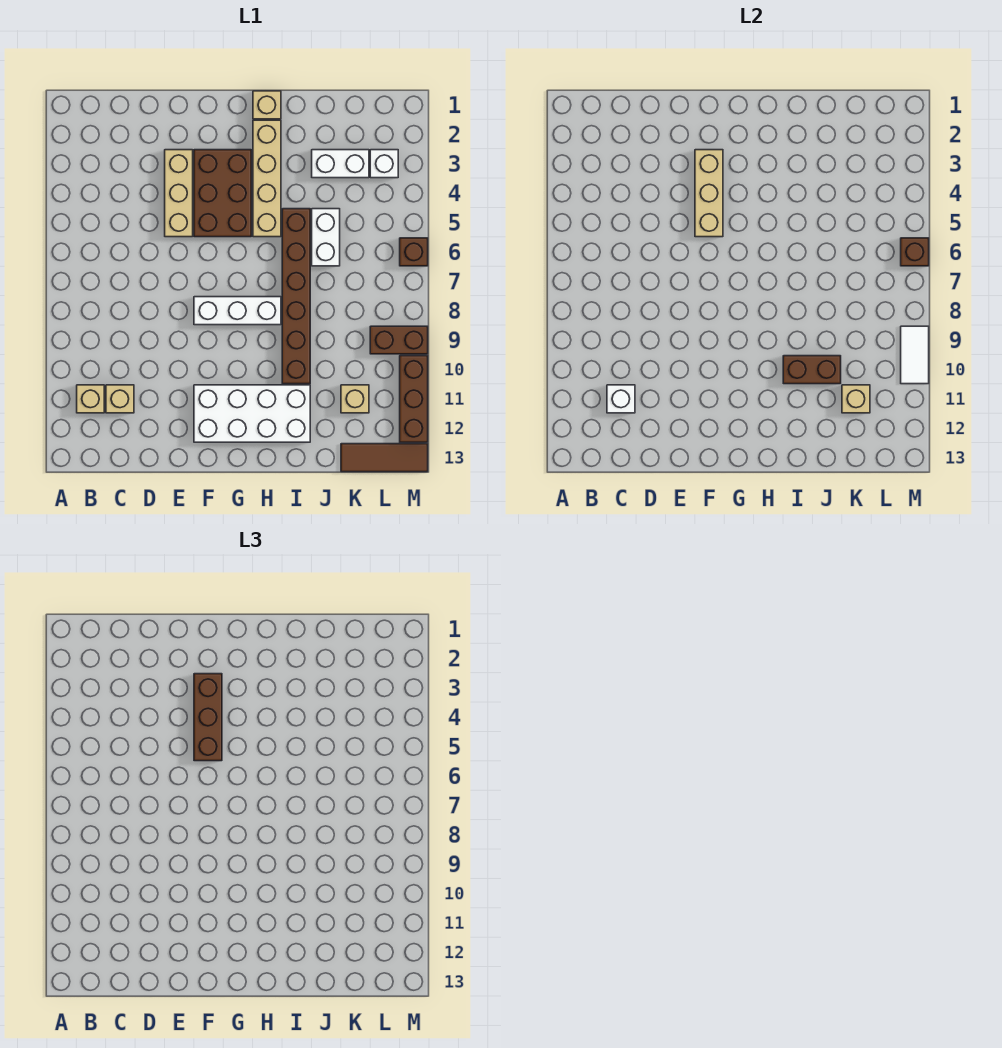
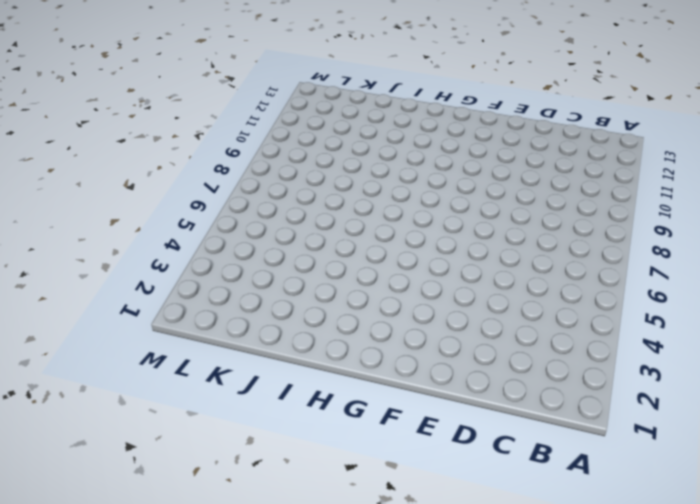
none -> tan 1x1 brick [77,385,104,413]
none -> tan 1x1 brick [106,385,134,413]
none -> tan 1x3 brick [165,150,193,237]

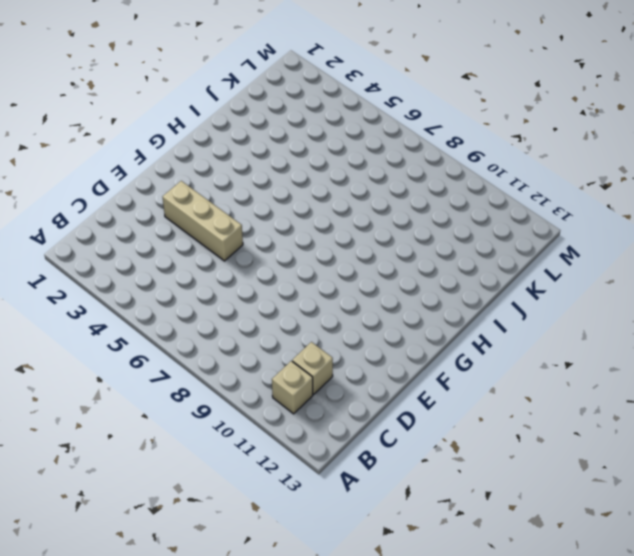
none -> brown 2x3 brick [194,150,251,237]
none -> white 1x3 brick [194,297,281,325]
none -> white 2x4 brick [194,385,310,442]

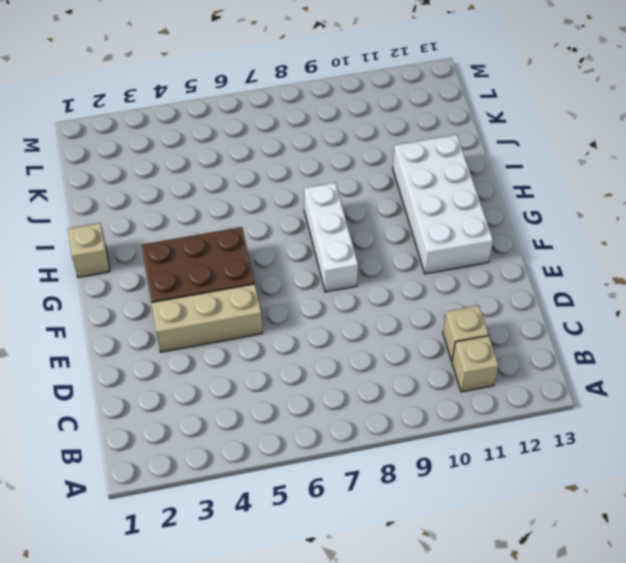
none -> tan 1x4 brick [253,120,281,237]
none -> brown 1x6 brick [282,209,310,384]
none -> white 1x2 brick [312,150,369,178]

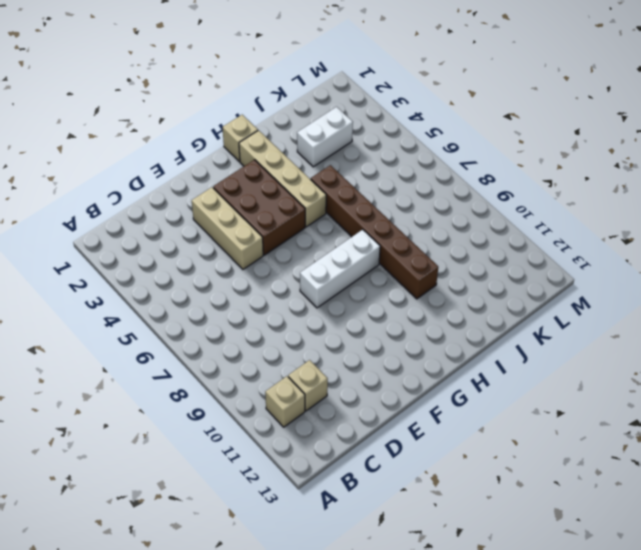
none -> white 2x4 brick [194,385,310,442]
none -> white 1x2 brick [312,209,340,266]
none -> tan 1x1 brick [341,385,369,413]

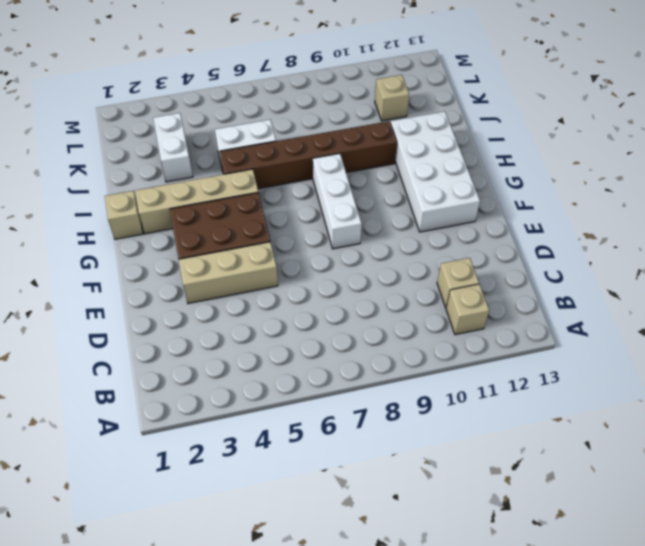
none -> brown 1x3 tile [341,444,428,472]
none -> white 1x1 brick [370,150,398,178]
none -> brown 1x2 brick [370,326,428,354]

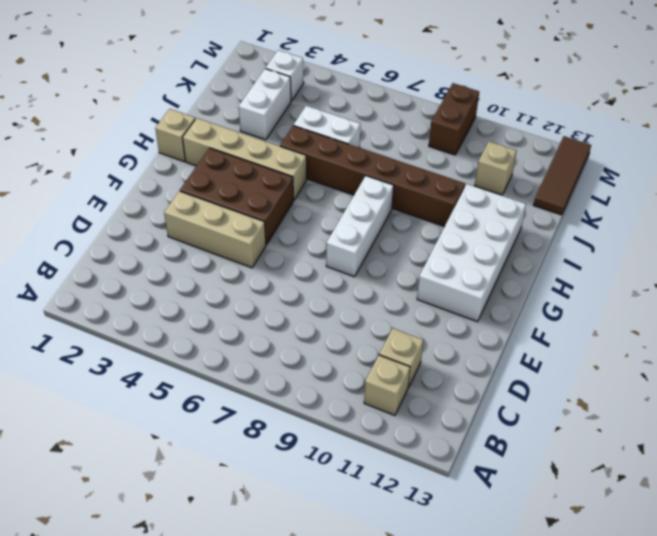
none -> brown 1x1 brick [400,238,428,266]
none -> brown 1x3 brick [400,356,428,442]
none -> white 1x1 brick [607,385,635,413]

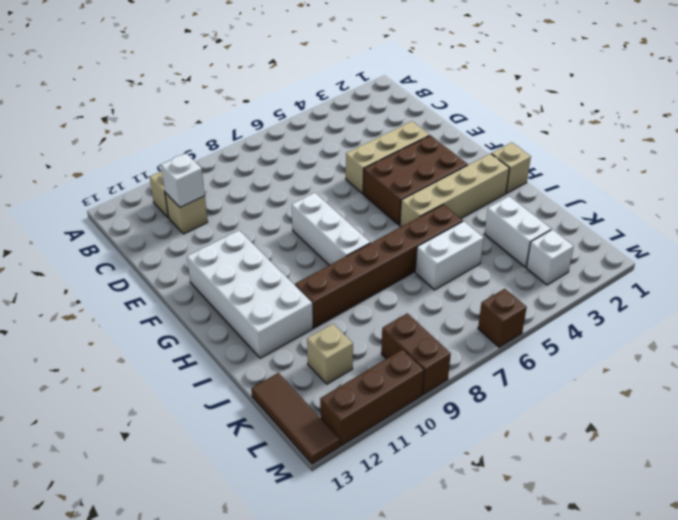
none -> tan 1x3 brick [695,150,723,237]
none -> brown 1x2 brick [783,356,841,384]
none -> tan 1x1 brick [842,385,870,413]

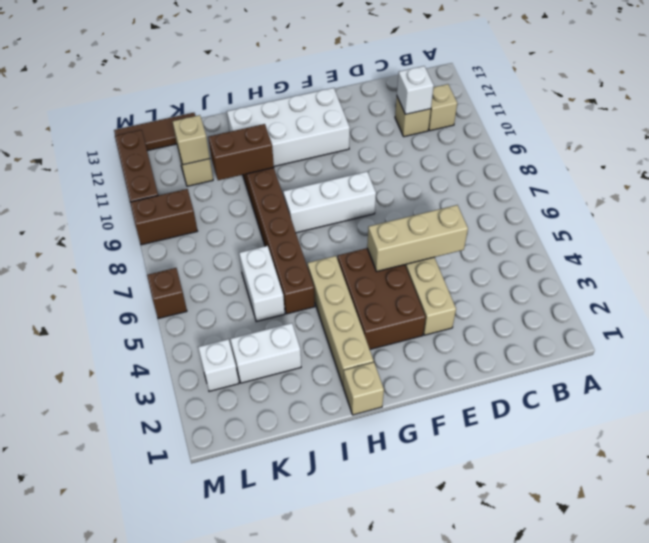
tan 1x3 brick [367,205,468,272] -> tan 1x3 brick turned to [695,150,723,237]
none -> brown 1x1 brick [901,238,929,266]
none -> white 1x2 tile [901,326,929,384]
none -> brown 1x3 brick [194,674,222,761]

